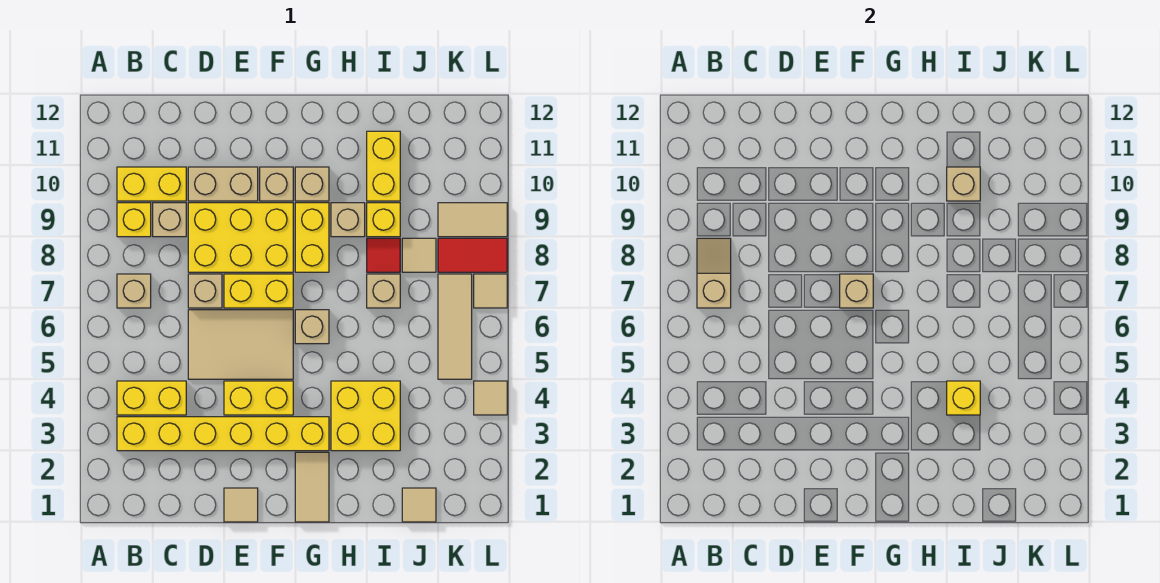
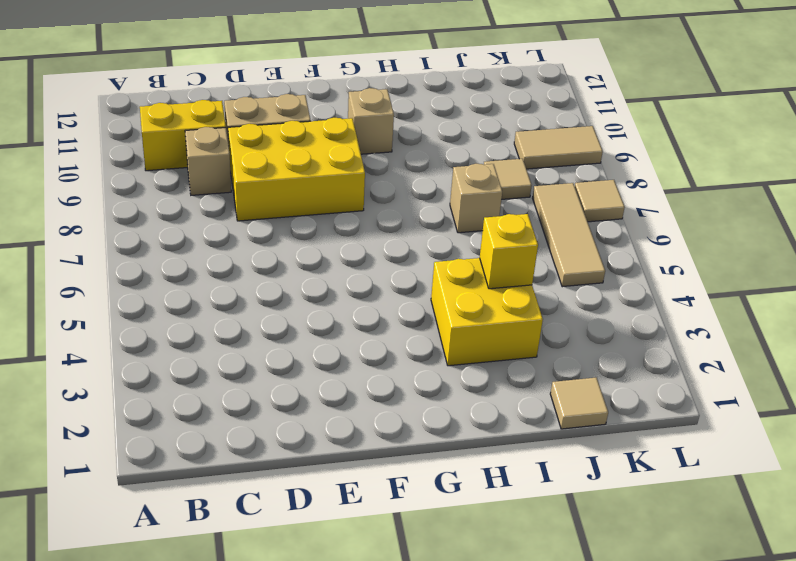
none -> yellow 1x6 brick [117,417,329,451]
none -> yellow 1x2 brick [117,381,186,415]
none -> tan 1x1 brick [117,274,151,308]
none -> yellow 1x1 brick [117,203,151,237]

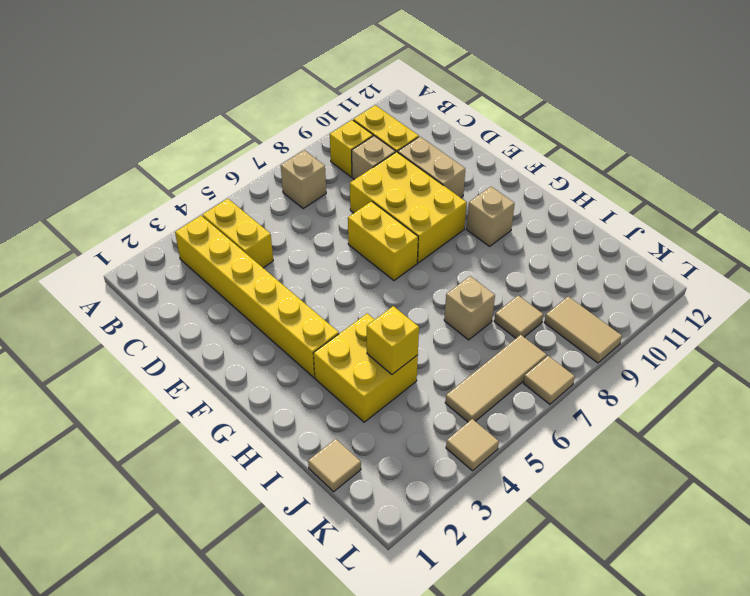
none -> tan 2x3 tile [188,310,293,379]
none -> tan 1x1 brick [188,274,222,308]
none -> tan 1x1 tile [224,488,258,522]
none -> yellow 1x2 brick [224,381,293,415]

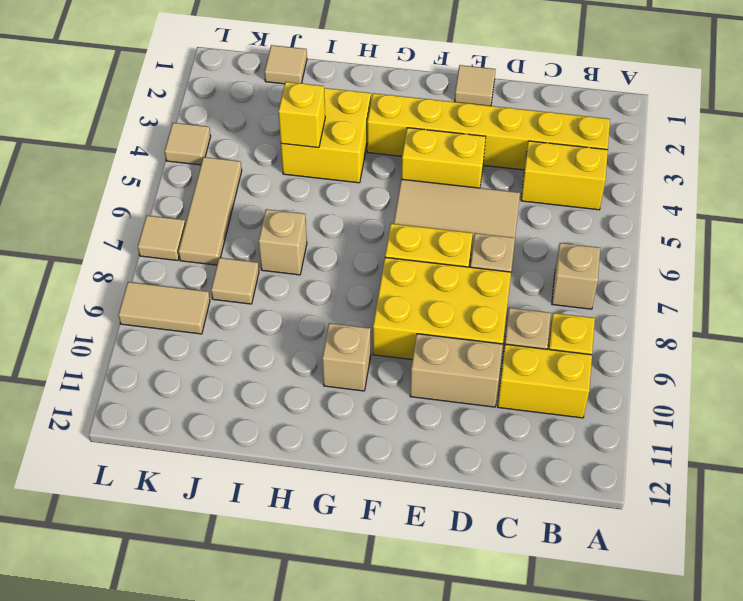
none -> tan 1x1 brick [260,167,293,201]
none -> tan 1x2 tile [295,452,329,522]
none -> tan 1x1 brick [295,310,329,344]
none -> yellow 1x2 brick [295,203,329,272]

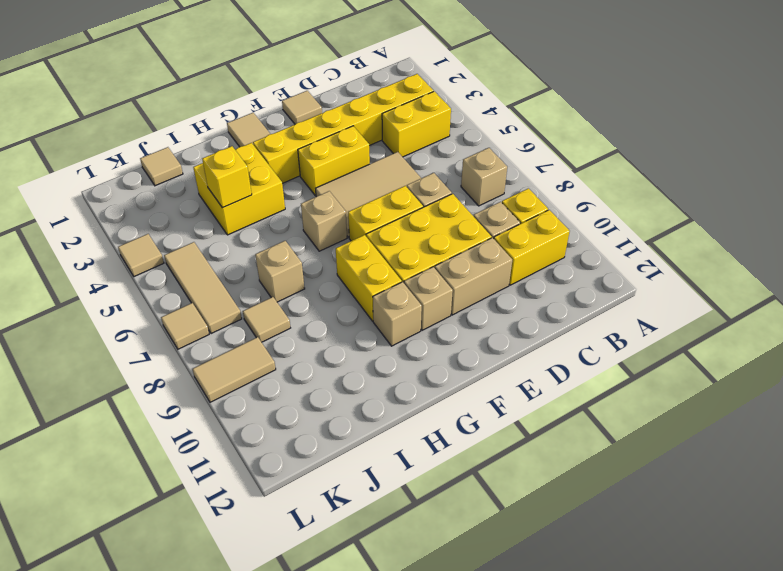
none -> tan 1x1 brick [331,203,365,237]
none -> red 1x1 tile [367,238,400,272]
none -> yellow 1x1 brick [367,203,400,237]
none -> yellow 1x2 brick [367,131,400,201]

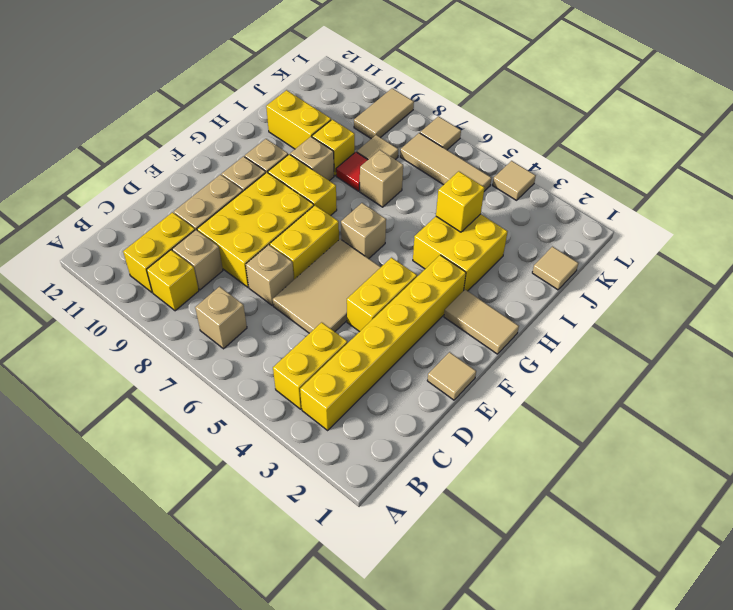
none -> red 1x2 tile [438,238,507,272]
none -> tan 1x2 slope [697,238,731,308]
none -> tan 1x1 brick [840,274,873,308]
none -> tan 1x1 brick [947,167,980,201]

